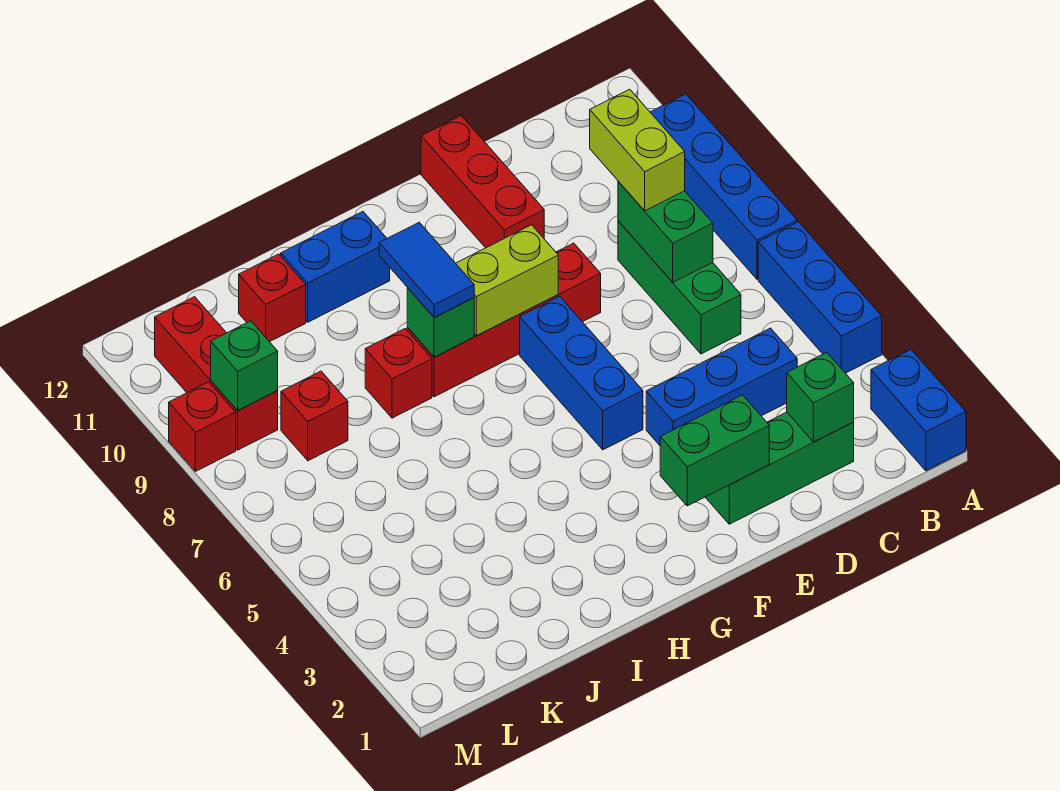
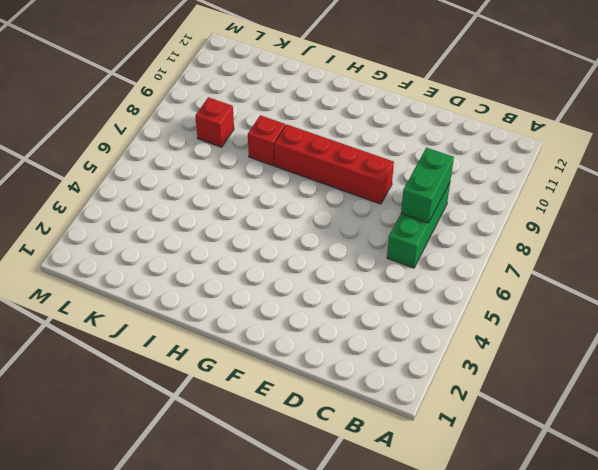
none -> blue 1x2 brick [871,349,966,471]
none -> blue 1x3 brick [758,222,882,373]
none -> blue 1x4 brick [650,94,797,279]

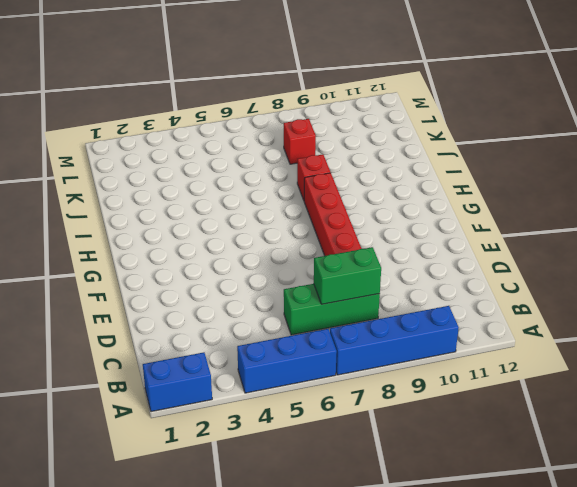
none -> green 1x3 brick [706,412,854,524]
none -> blue 1x3 brick [646,328,797,445]
none -> red 1x3 brick [421,116,544,248]

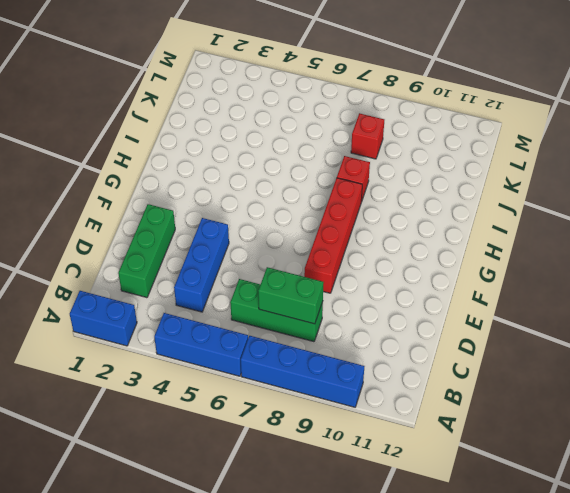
none -> red 1x3 brick [421,116,544,248]
none -> blue 1x3 brick [520,296,643,450]
none -> blue 1x2 brick [281,212,390,322]

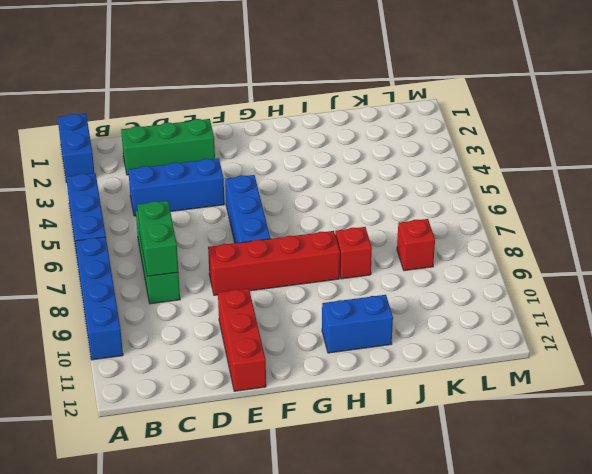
none -> red 1x1 brick [239,254,306,342]
none -> red 1x3 brick [155,297,278,450]
none -> red 1x1 brick [169,382,236,471]

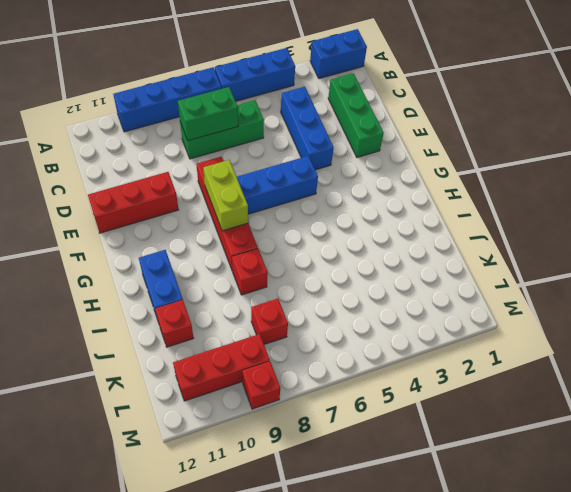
none -> green 1x1 brick [787,352,854,442]
none -> green 1x2 brick [660,395,769,506]
none -> green 1x1 brick [407,288,474,357]

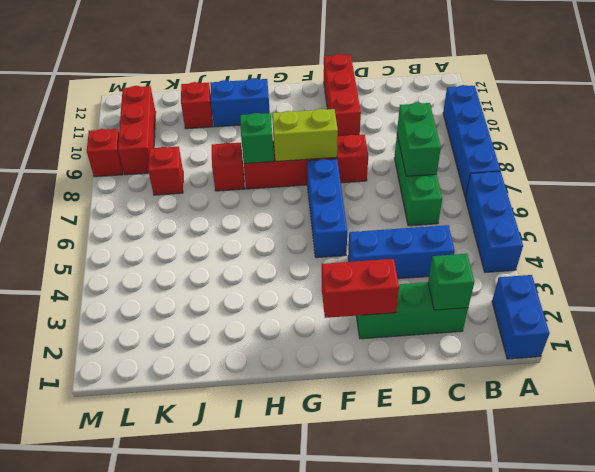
red 1x2 brick [322,259,399,318] -> green 1x2 brick [660,395,769,506]
none -> green 1x1 brick [211,321,278,411]
none -> lime 1x2 brick [590,89,685,211]
none -> blue 1x2 tile [379,223,474,317]

